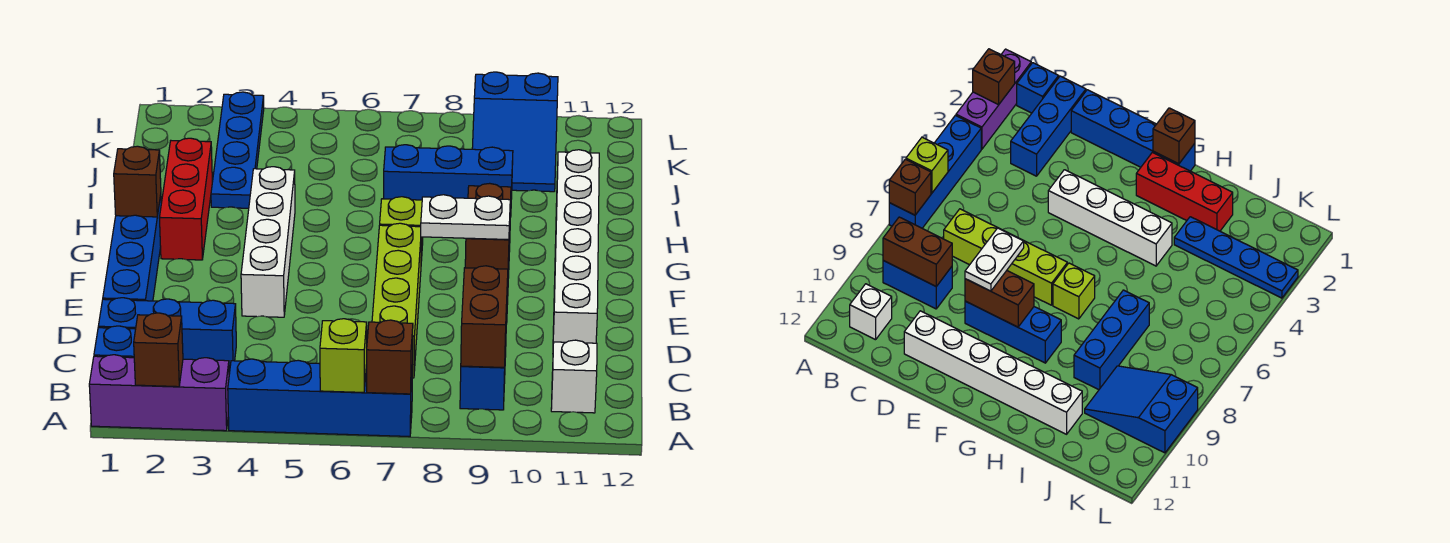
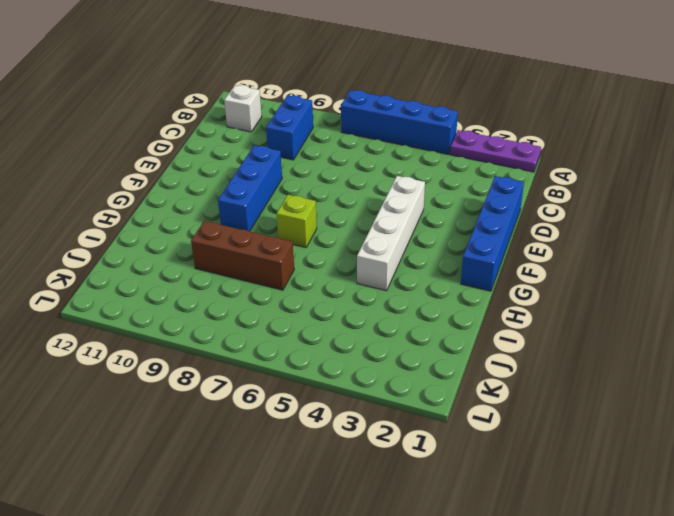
purple 1x3 plate [450,130,541,172] -> purple 1x3 brick [89,355,229,431]
brown 1x3 brick [191,221,294,290] -> blue 1x3 brick [384,145,513,206]
none -> blue 1x1 brick [94,326,136,358]
none -> blue 1x3 brick [98,298,236,372]
none -> lime 1x4 brick [372,223,421,378]

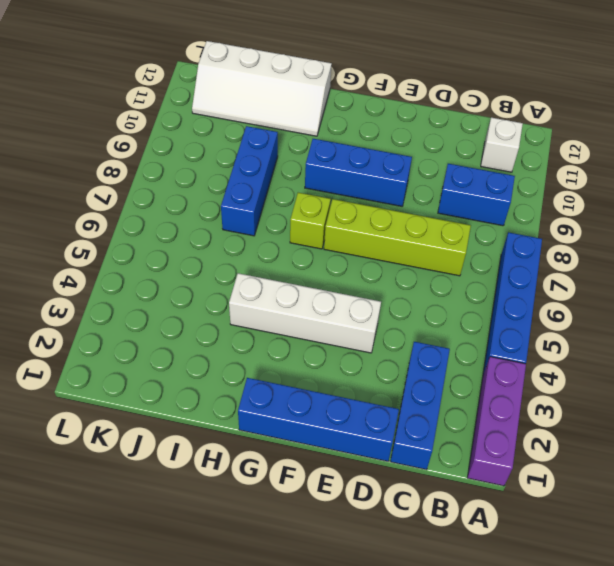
white 2x4 slope [192,41,332,136] -> white 1x6 brick [553,150,599,343]
none -> blue 1x1 brick [94,326,136,358]
none -> red 1x3 brick [159,138,212,260]
none -> blue 1x4 plate [211,92,264,208]

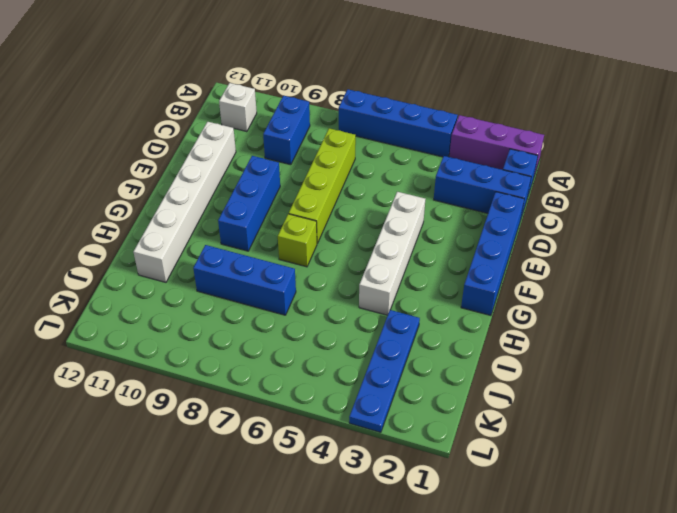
none -> red 1x3 brick [159,138,212,260]
none -> blue 2x3 slope [472,72,558,192]
none -> brown 1x1 brick [134,313,183,387]

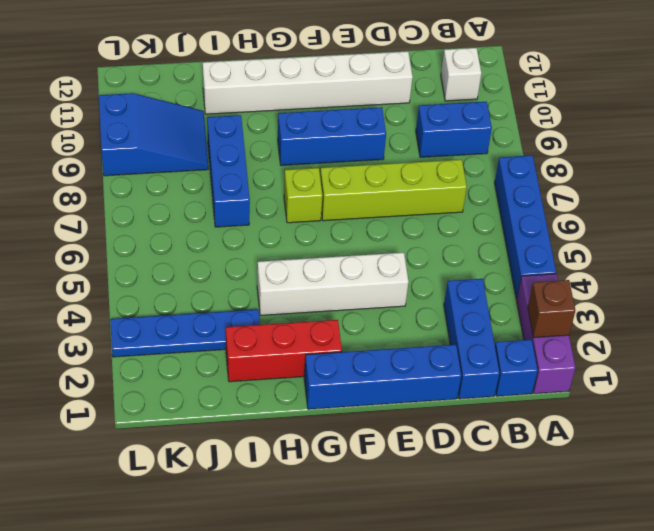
none -> lime 1x1 brick [320,319,367,392]
none -> brown 1x1 brick [367,320,413,394]
none -> brown 1x2 brick [461,266,508,368]

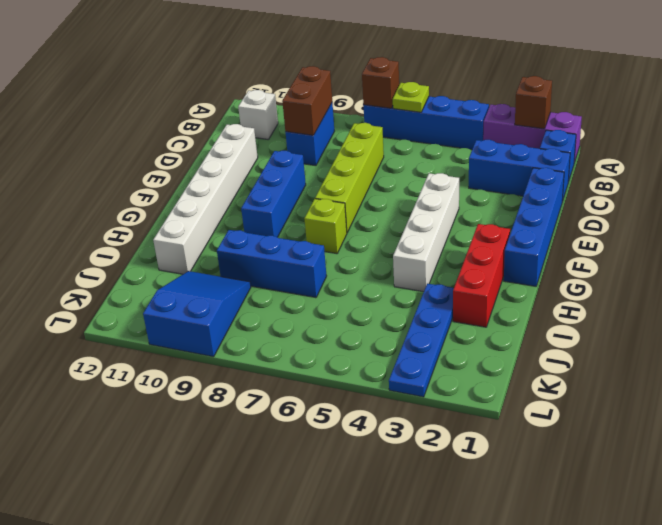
lime 1x1 plate [393,82,429,112] -> lime 1x1 brick [320,319,367,392]
none -> brown 1x2 brick [465,183,511,269]
none -> brown 1x1 brick [114,146,161,217]
none -> white 1x2 plate [421,195,510,240]

